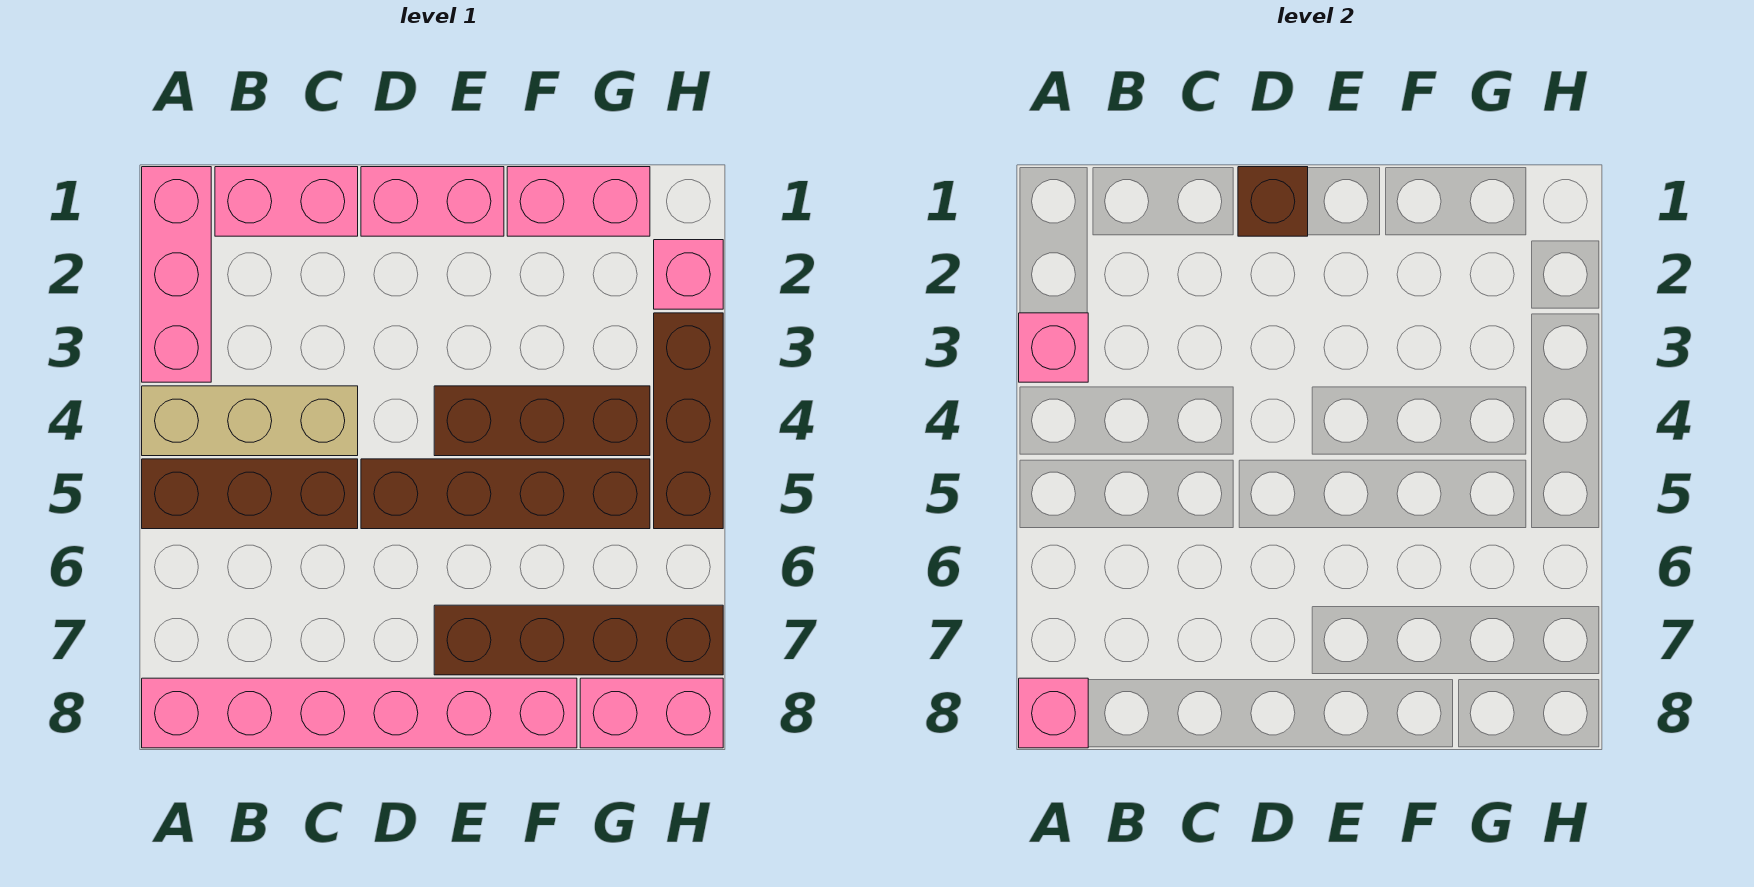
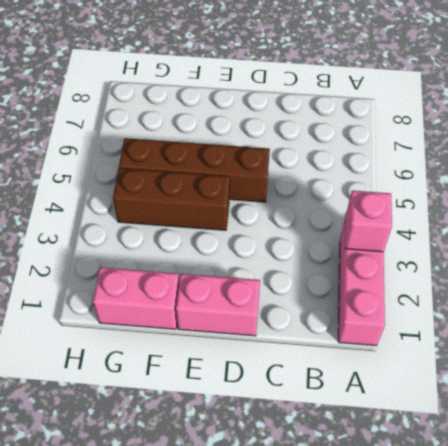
none -> tan 1x3 brick [142,386,358,456]
none -> brown 1x3 brick [142,459,358,529]
none -> pink 1x6 brick [142,678,577,748]

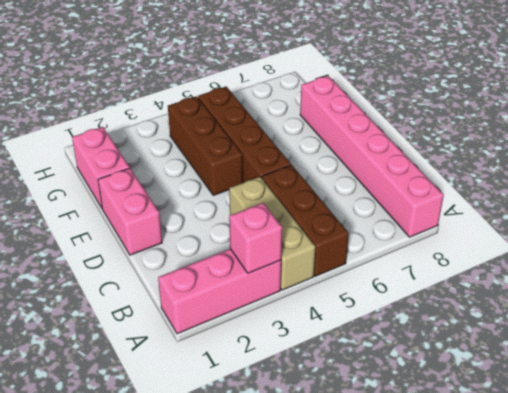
none -> pink 1x2 brick [215,167,358,236]
none -> brown 1x4 brick [434,605,723,675]
none -> pink 1x2 brick [580,678,723,748]

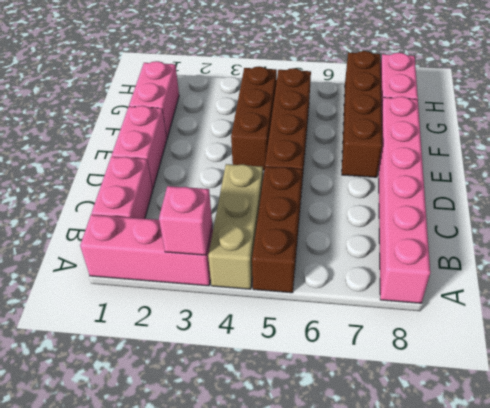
none -> pink 1x1 brick [654,240,723,309]
none -> brown 1x3 brick [654,313,723,529]
none -> pink 1x1 brick [1019,678,1088,748]

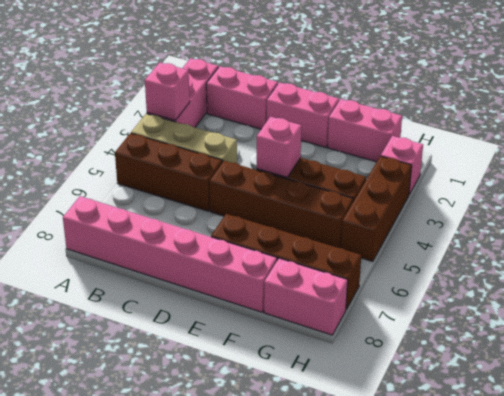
pink 1x1 brick [257,117,301,177] -> pink 1x1 brick moved to [1019,678,1088,748]
none -> brown 1x1 brick [1238,167,1308,236]

